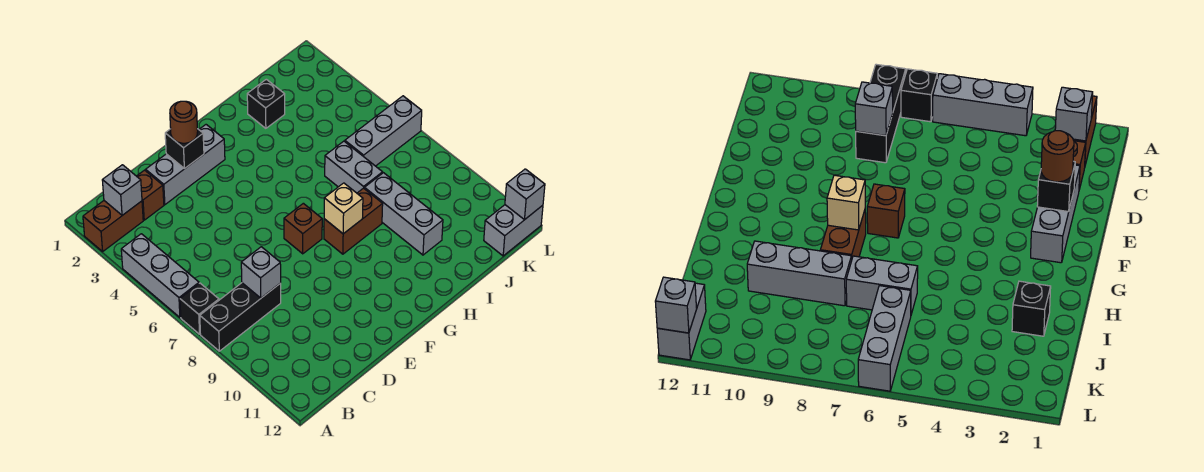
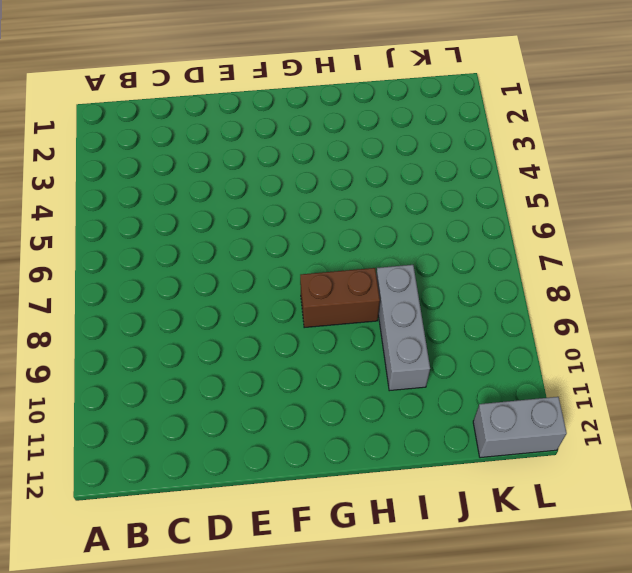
none -> brown 1x2 brick [83,201,143,251]
none -> grey 1x3 brick [121,234,199,317]
none -> black 1x1 brick [180,283,219,334]

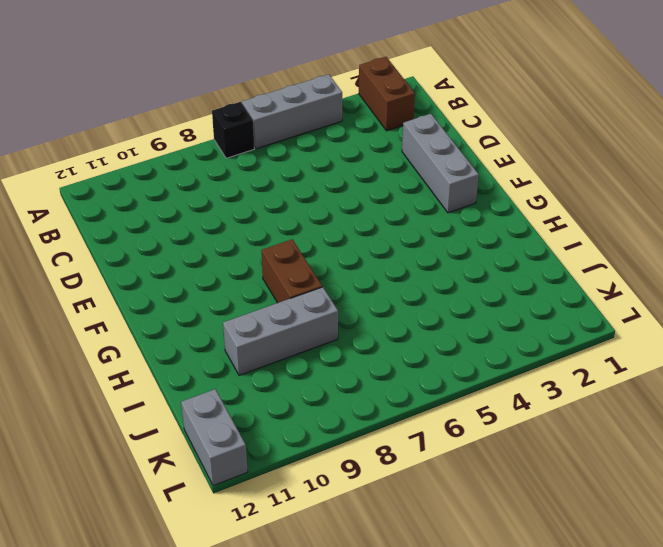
none -> black 1x3 brick [200,283,281,351]
none -> brown 1x1 brick [137,170,164,220]
none -> brown 1x1 brick [284,203,322,254]

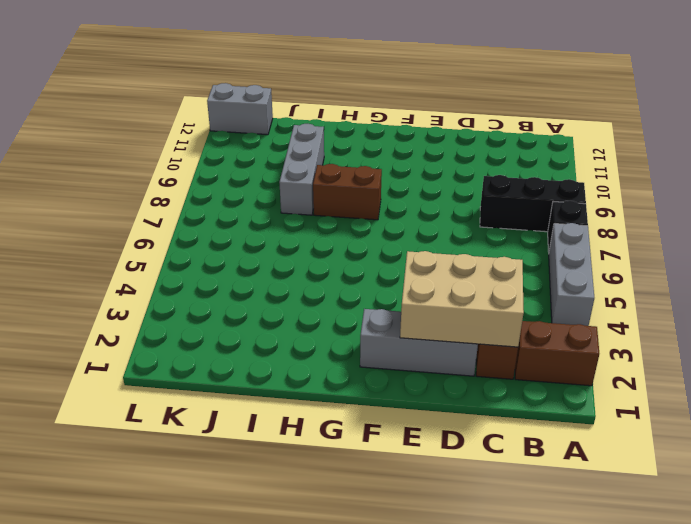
tan 2x3 brick [400,251,524,347] -> black 1x1 brick [165,129,204,169]
none -> brown 1x1 brick [284,203,322,254]
none -> black 1x1 brick [247,79,285,128]
none -> grey 1x2 brick [325,141,383,193]

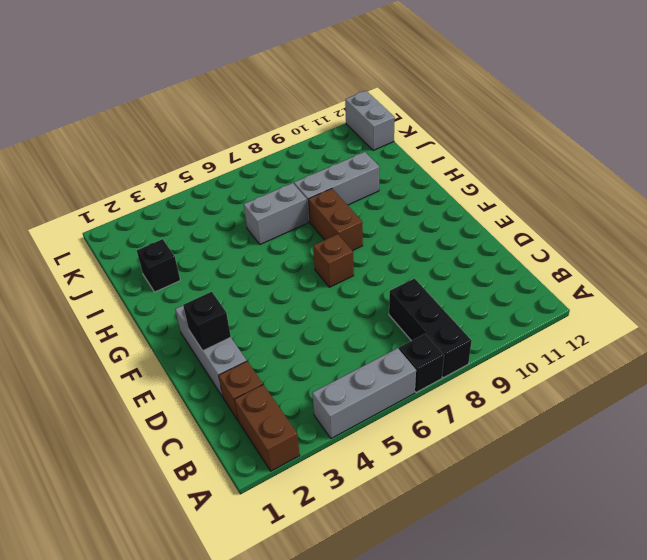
none -> grey 1x3 brick [345,96,422,166]
none -> grey 1x1 brick [102,165,142,215]
none -> grey 1x1 brick [241,247,281,298]

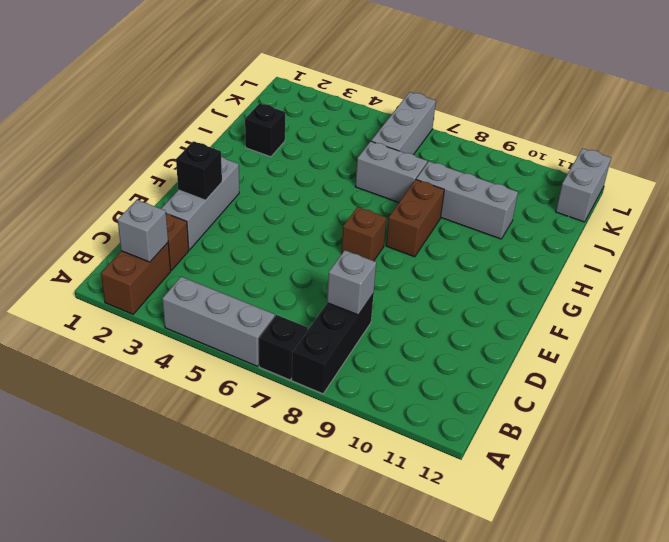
none -> tan 1x1 brick [324,183,363,234]
none -> grey 1x1 brick [505,169,545,220]
none -> brown 1x1 round brick [170,101,198,143]

